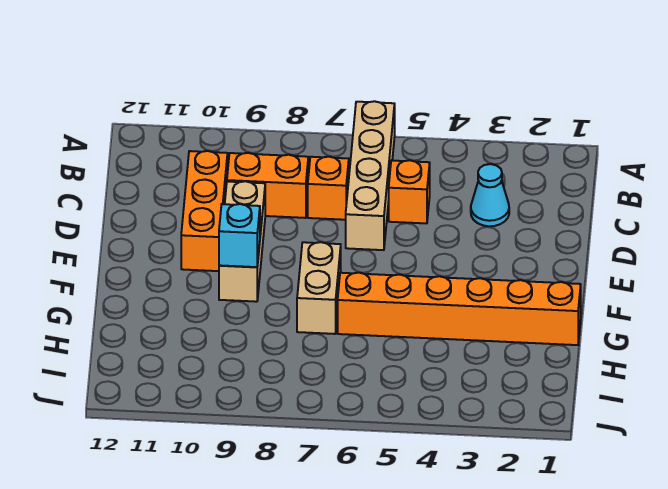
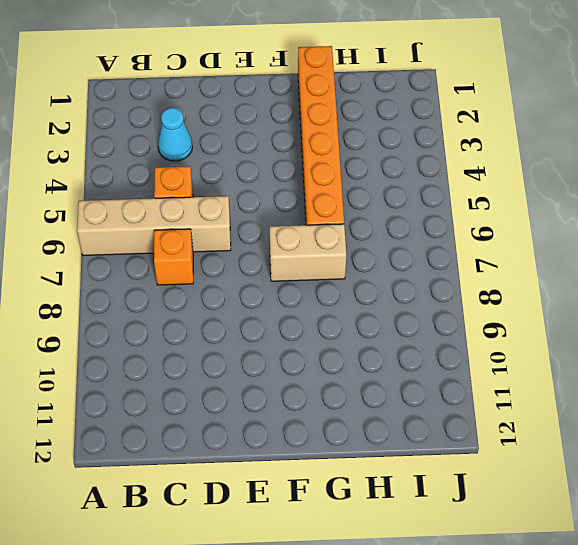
none -> orange 1x2 brick [227,153,308,218]
none -> orange 1x3 brick [181,151,228,271]

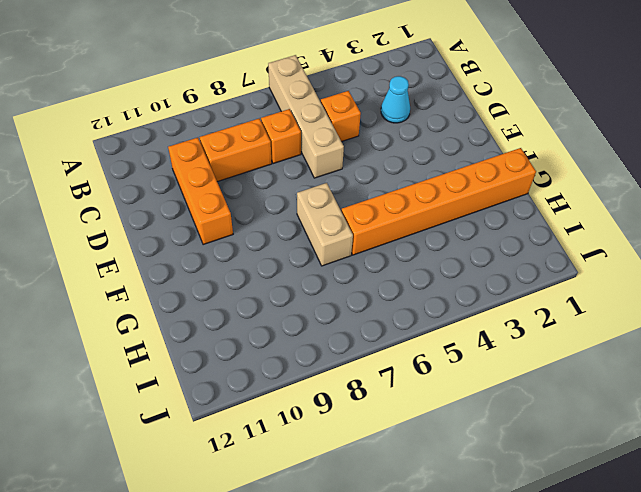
none -> tan 1x3 brick [219,181,265,302]
none -> cyan 1x1 brick [219,204,260,267]

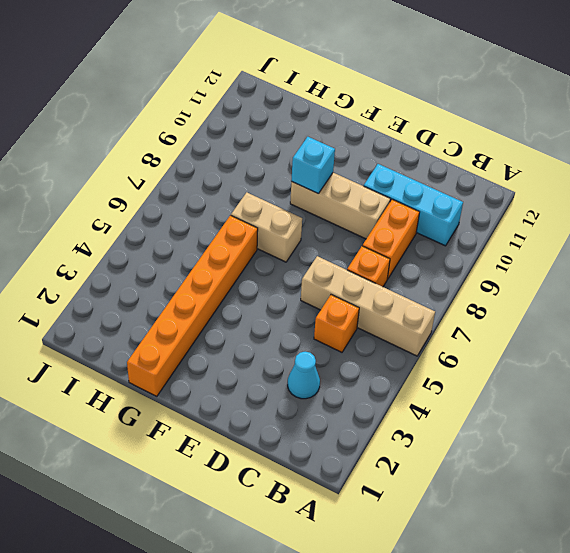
cyan 1x3 brick [364,164,463,246] -> orange 1x3 brick [181,151,228,271]

